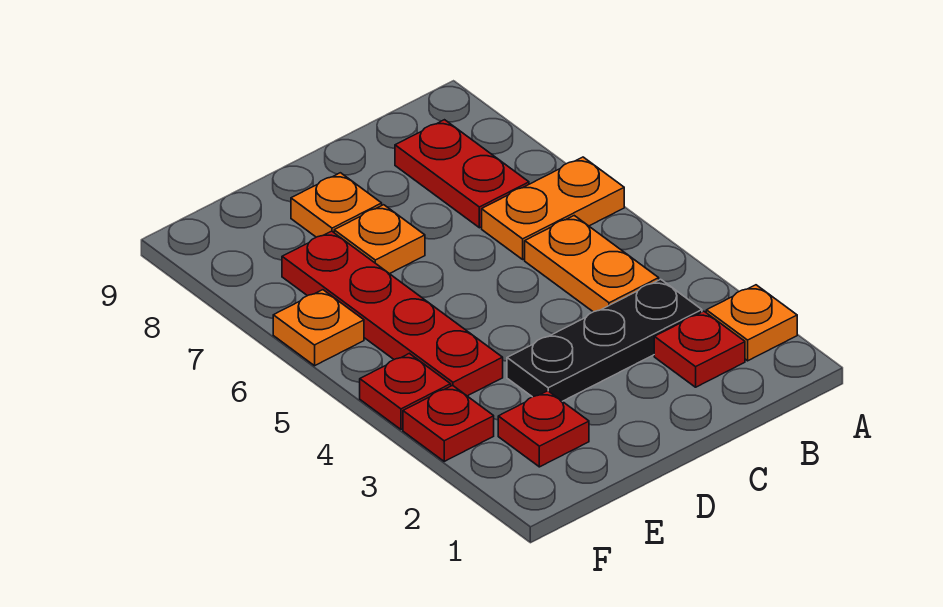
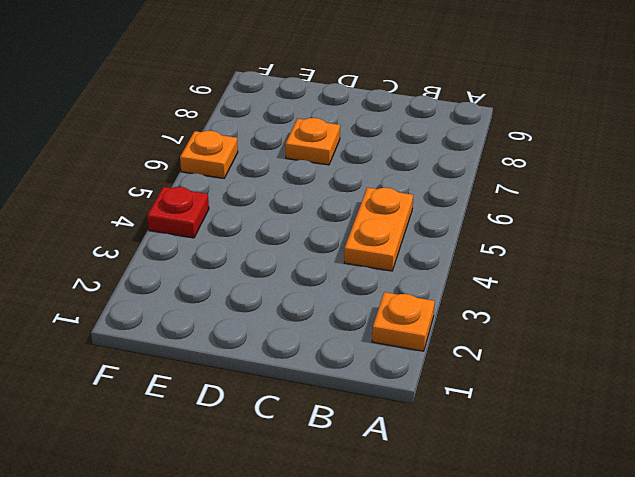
none -> orange 1x2 plate [482,157,624,259]
none -> red 1x1 plate [654,311,745,387]
none -> black 1x3 plate [507,279,702,401]

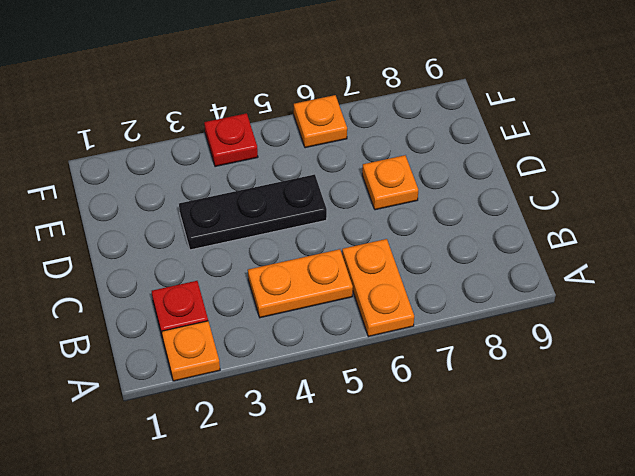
black 1x3 plate [179,174,327,250] -> black 1x3 plate turned to [507,279,702,401]
none -> red 1x2 plate [395,120,529,228]
none -> orange 1x1 plate [291,173,382,237]
none -> red 1x1 plate [498,391,589,467]

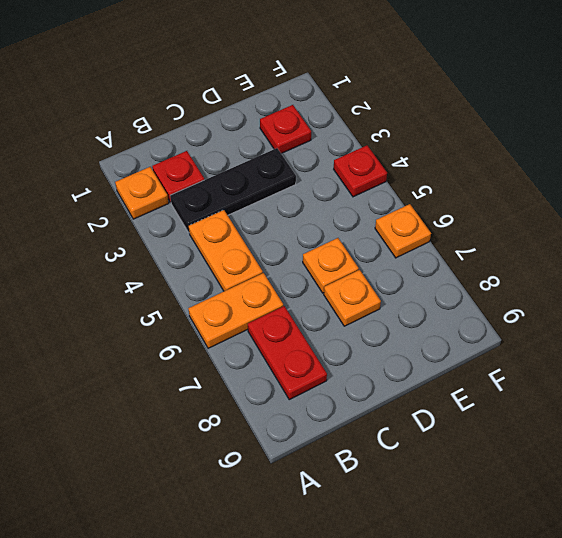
orange 1x1 plate [303,238,359,293] -> orange 1x1 plate moved to [291,173,382,237]
none -> red 1x4 plate [282,231,503,396]
none -> red 1x1 plate [403,385,494,461]

